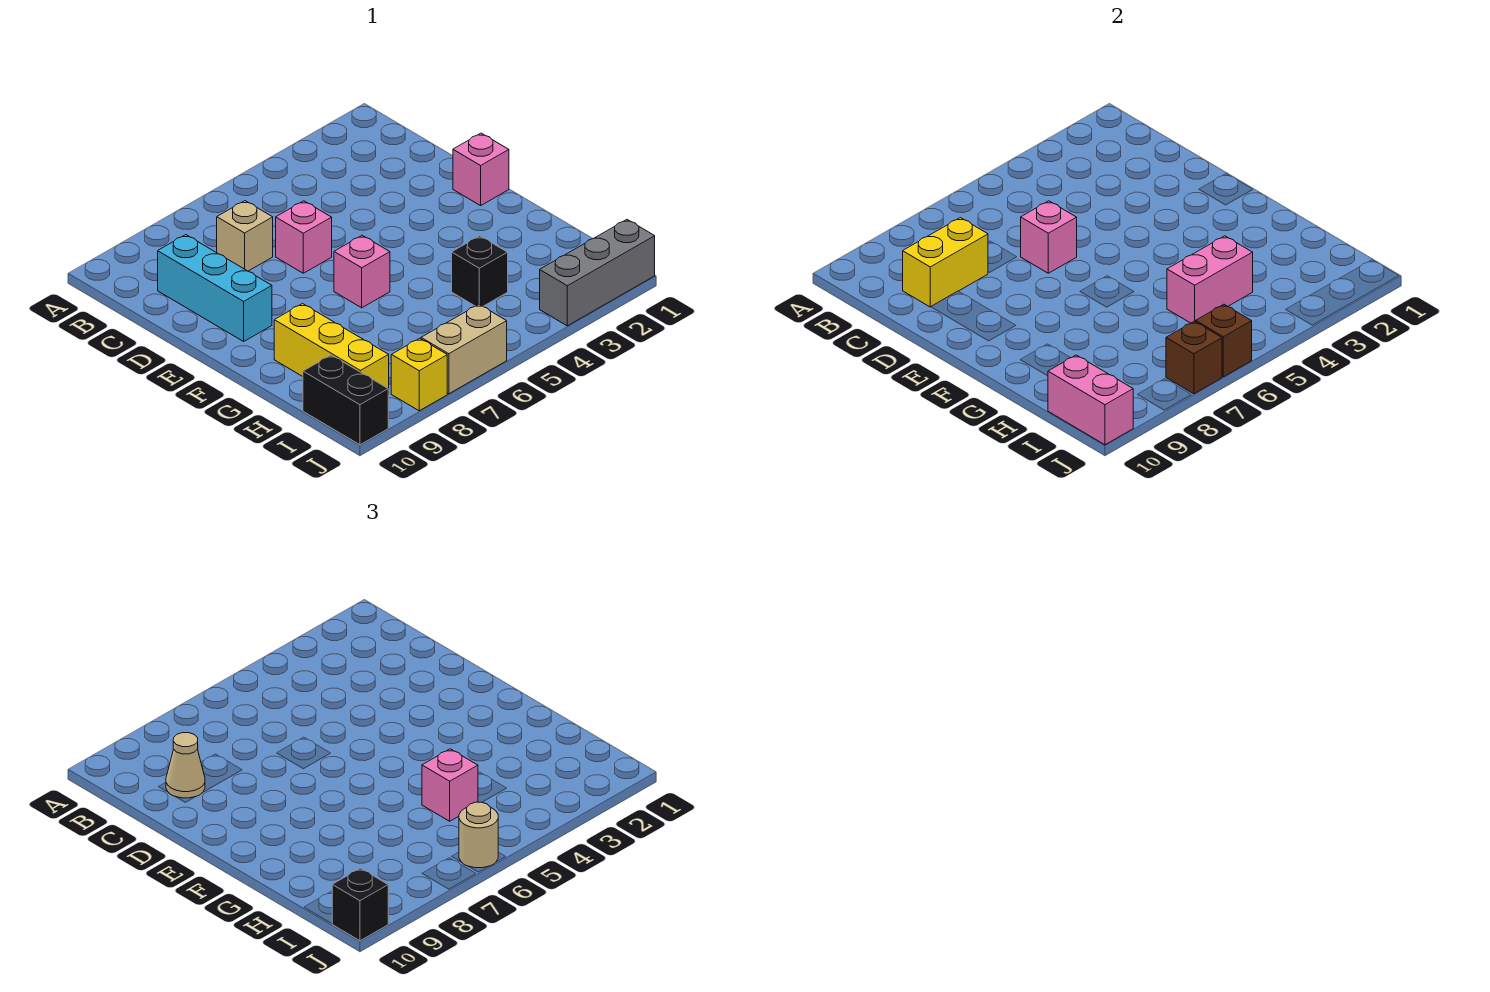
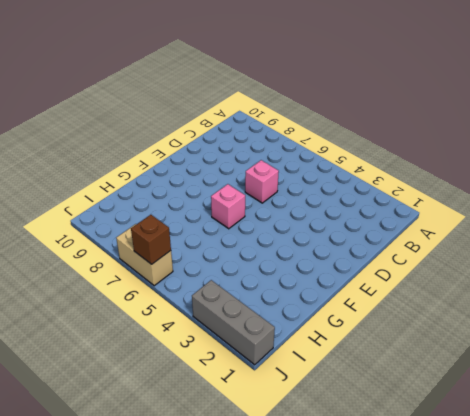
none -> tan 1x1 brick [217,201,273,271]
none -> cyan 1x3 brick [158,235,272,341]
none -> pink 1x1 brick [453,133,509,206]

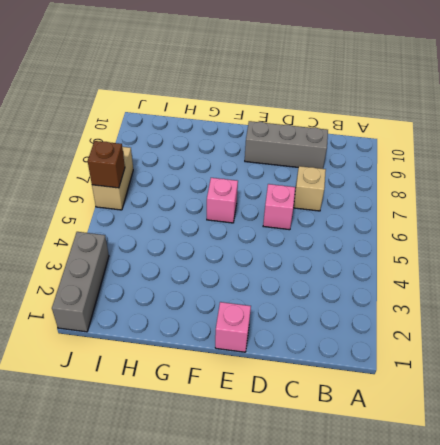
grey 1x3 brick [245,121,328,169] -> cyan 1x3 brick [158,235,272,341]
none -> yellow 1x3 brick [274,304,389,394]
none -> black 1x1 brick [452,236,508,307]
none -> black 1x2 brick [303,355,388,445]

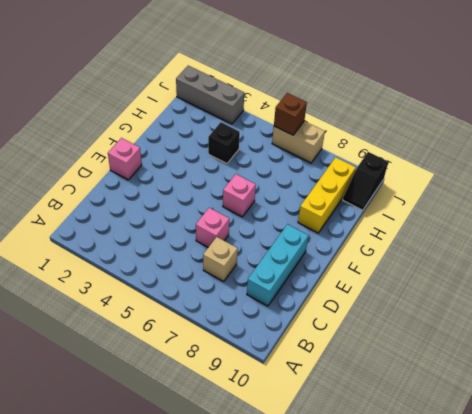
black 1x2 slope [343,152,388,210] -> black 1x2 brick [303,355,388,445]
none -> yellow 1x1 brick [391,338,447,411]
none -> yellow 1x2 brick [903,218,988,307]
none -> pink 1x1 brick [1021,201,1077,273]

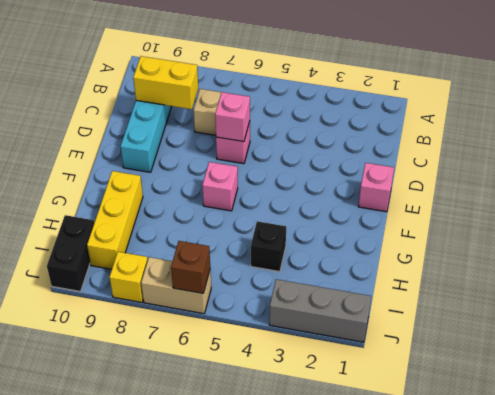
none -> pink 1x2 brick [1167,236,1253,323]
none -> pink 1x2 brick [1048,355,1133,445]
none -> brown 1x1 brick [1166,321,1222,394]

